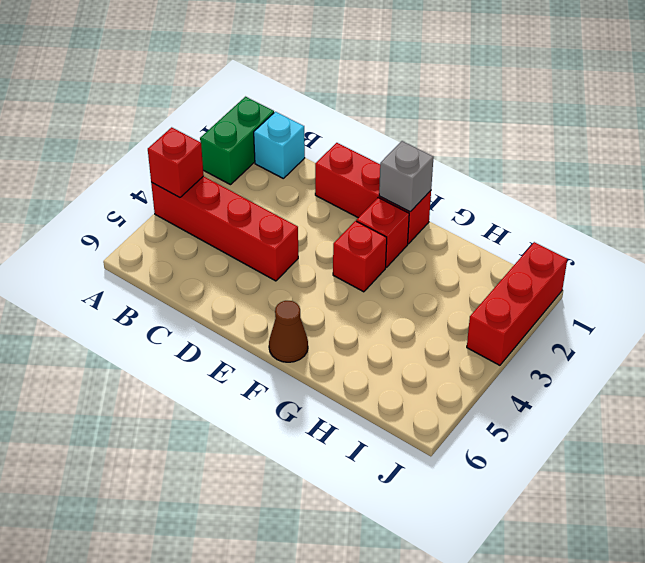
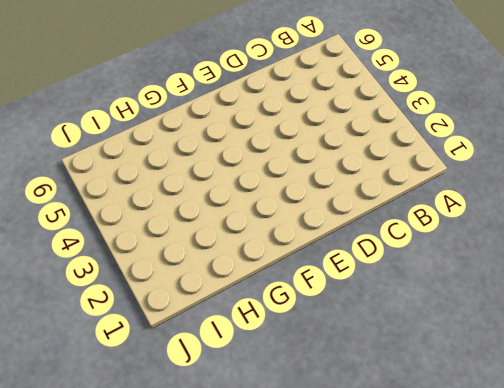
none -> green 1x2 brick [200,97,274,185]
none -> red 1x4 brick [151,176,298,281]

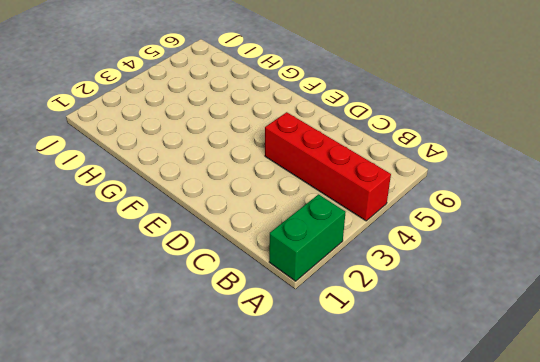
none -> cyan 1x1 brick [254,112,305,178]
none -> red 1x3 brick [315,143,431,244]

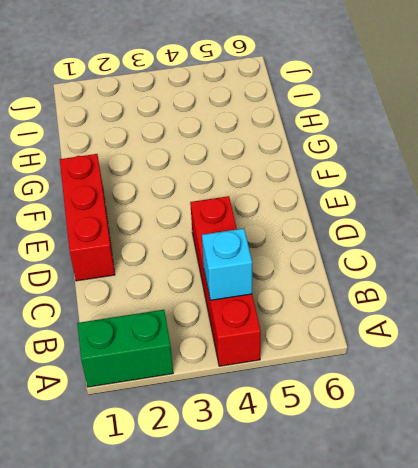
cyan 1x1 brick [202,228,252,300] -> cyan 1x1 brick moved to [254,112,305,178]
none -> red 1x1 brick [356,198,409,268]
none -> red 1x1 brick [333,221,387,292]

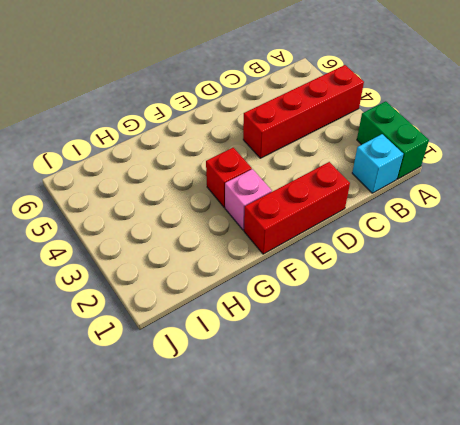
pink 1x1 brick [225,169,272,230] -> red 1x1 brick [356,198,409,268]
none -> brown 1x1 cone [269,301,308,362]
none -> red 1x3 brick [467,242,567,365]

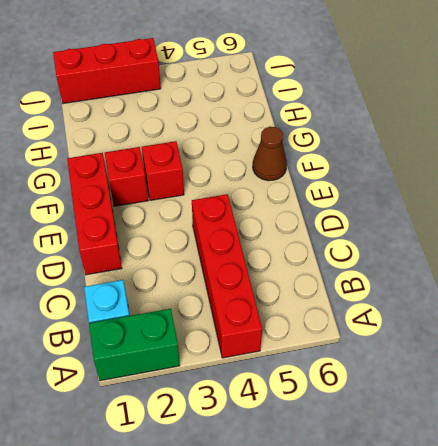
none -> red 1x1 brick [148,127,204,198]
none -> grey 1x1 brick [379,141,433,212]

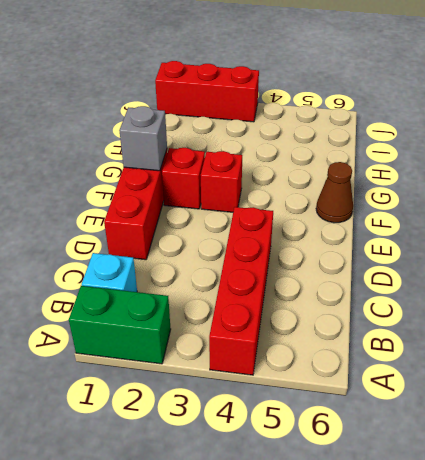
none -> red 1x1 brick [148,127,204,198]

